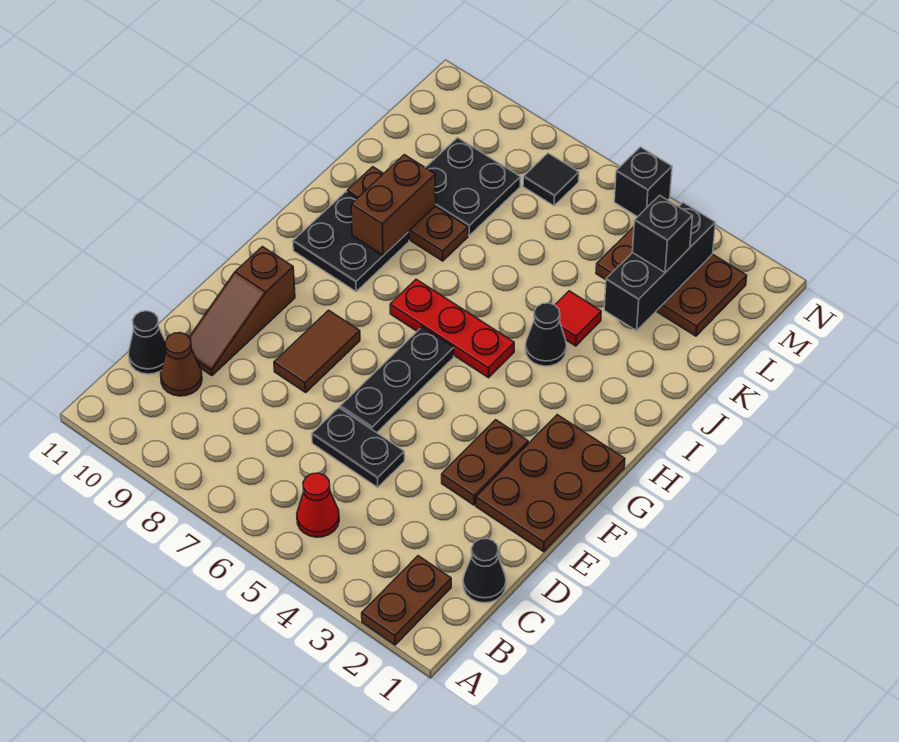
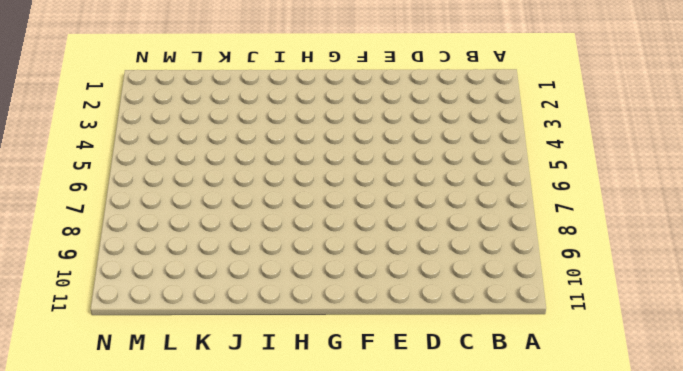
none -> brown 1x2 plate [362,556,451,645]
none -> red 1x1 cone [297,473,339,537]
none -> black 1x1 cone [463,538,506,603]

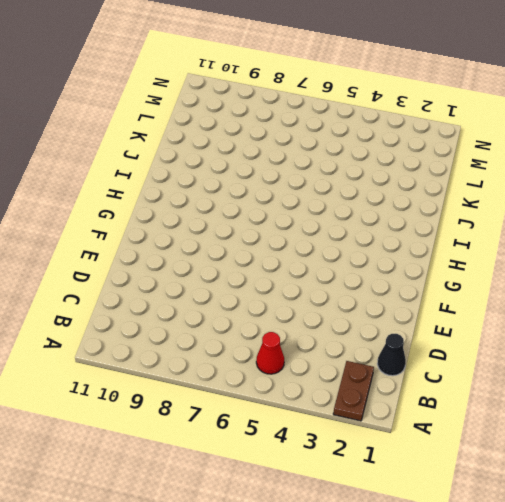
none -> brown 1x1 cone [161,333,202,396]
none -> black 1x1 cone [129,311,166,374]
none -> black 1x2 plate [312,408,405,487]

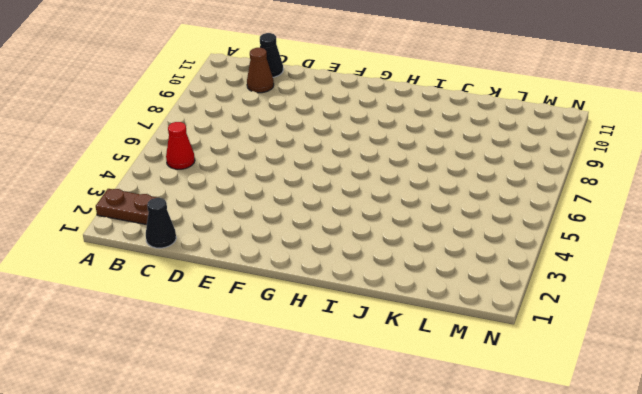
none -> black 1x2 plate [312,408,405,487]
none -> brown 1x3 slope [189,247,295,376]
none -> brown 2x3 plate [476,415,625,552]

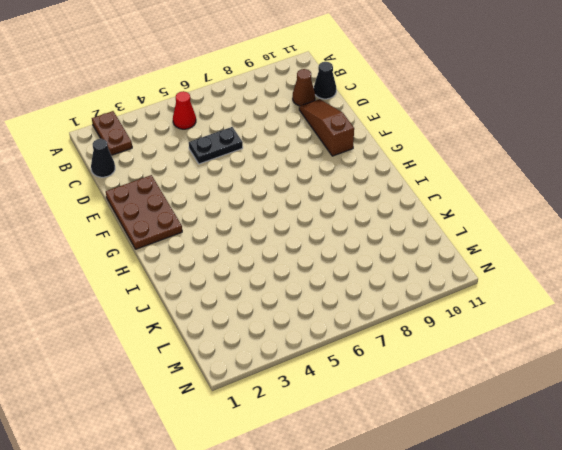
none -> brown 1x2 plate [442,420,528,505]
none -> black 1x3 plate [340,327,454,433]
none -> brown 1x2 tile [274,310,360,392]

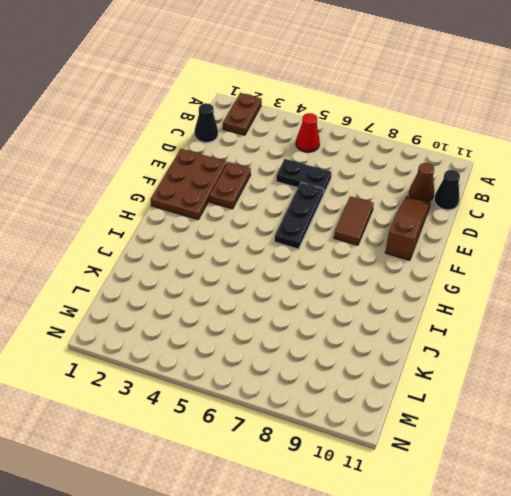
none -> red 1x3 plate [390,279,514,378]
none -> black 2x2 plate [293,192,409,291]
none -> black 1x1 cone [525,303,566,366]

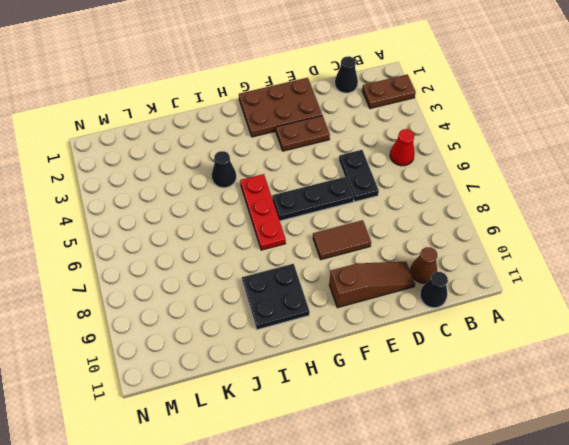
none -> red 1x1 tile [555,291,601,346]
none -> brown 1x3 plate [347,167,468,261]
none -> black 2x2 plate [425,138,521,235]

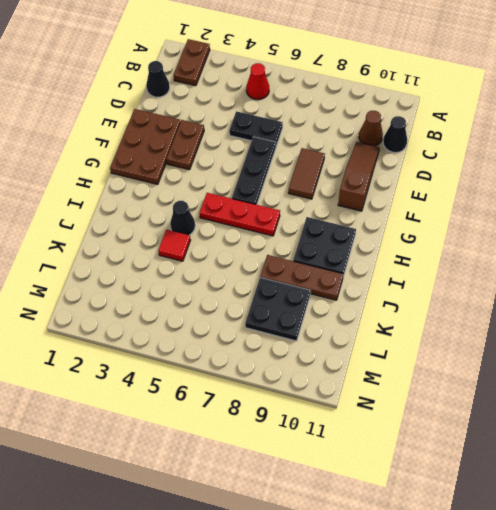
none -> brown 2x3 plate [596,227,747,336]
none -> black 1x1 tile [523,153,579,206]
none -> black 1x1 brick [614,147,672,217]

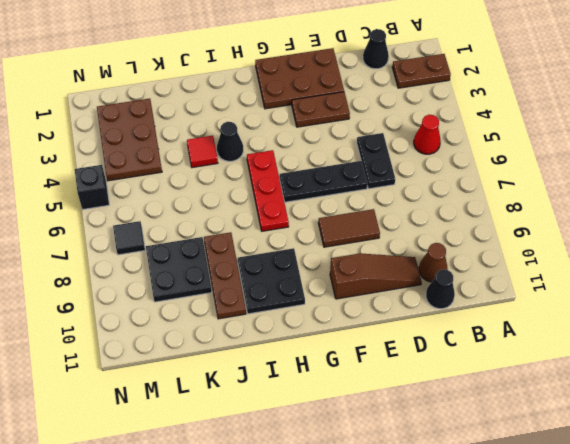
none -> brown 1x2 brick [351,155,436,255]
none -> black 1x3 brick [604,203,716,331]
none -> black 1x1 brick [632,195,692,272]

